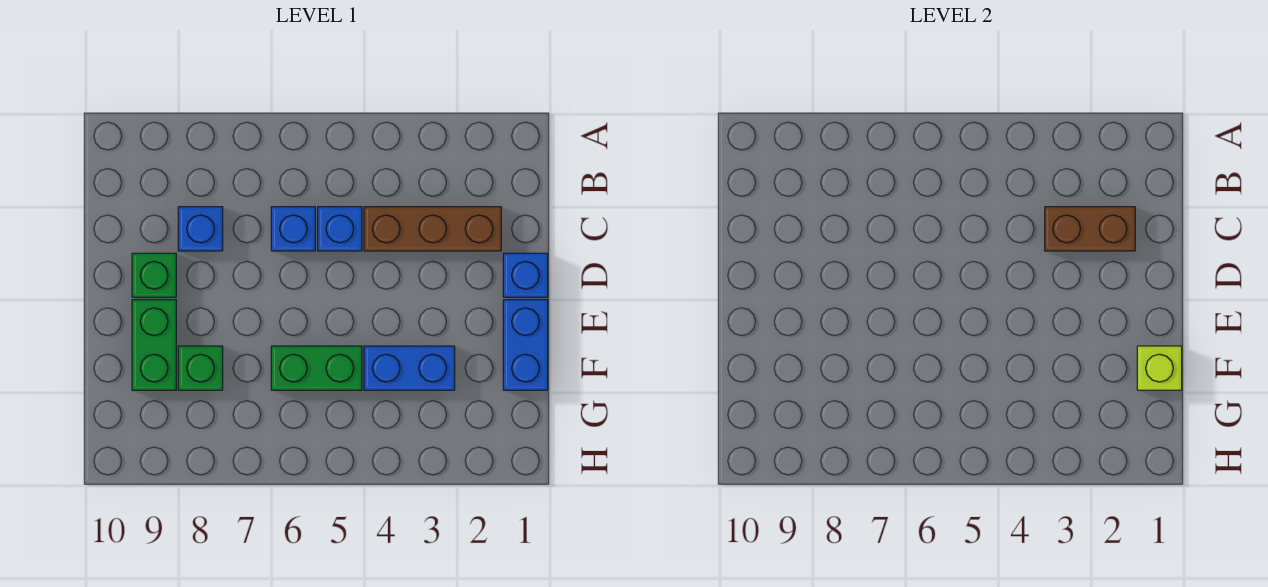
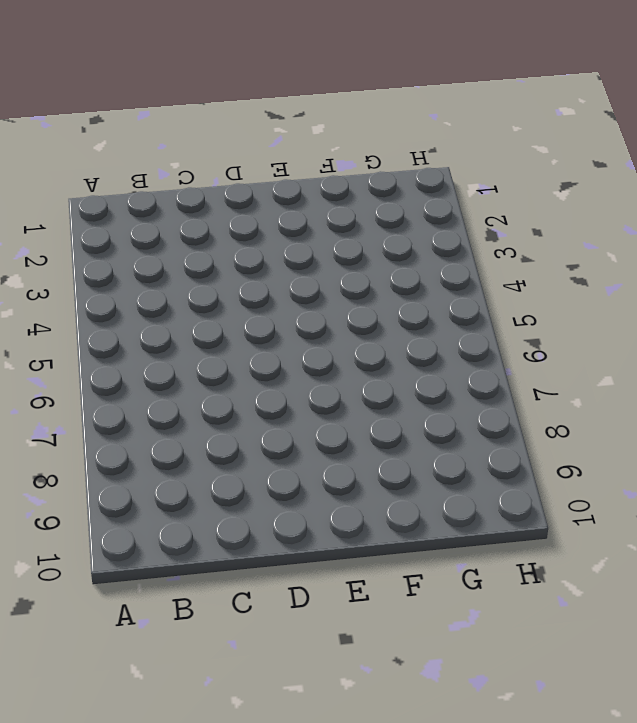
none -> brown 1x3 brick [364,207,501,251]
none -> blue 1x1 brick [318,207,362,251]
none -> blue 1x1 brick [271,207,315,251]

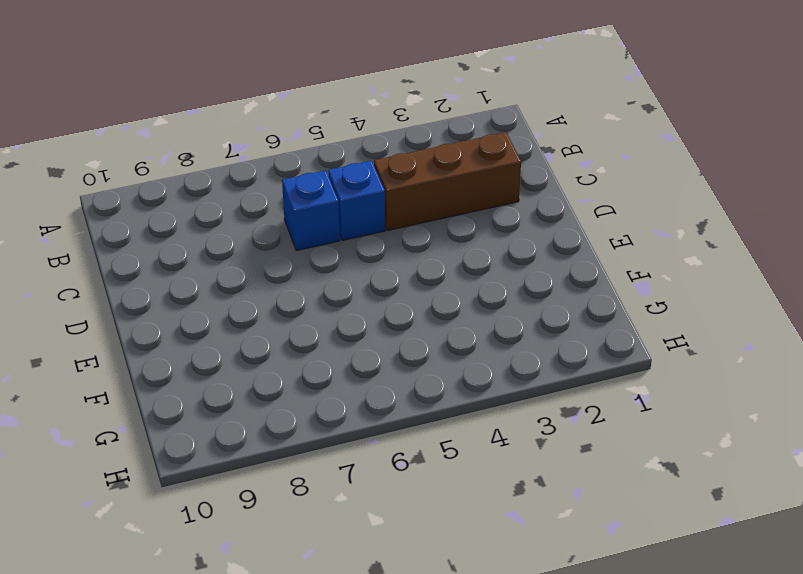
none -> blue 1x1 brick [178,207,223,251]
none -> blue 1x1 brick [503,253,548,297]
none -> green 1x1 brick [132,253,176,297]

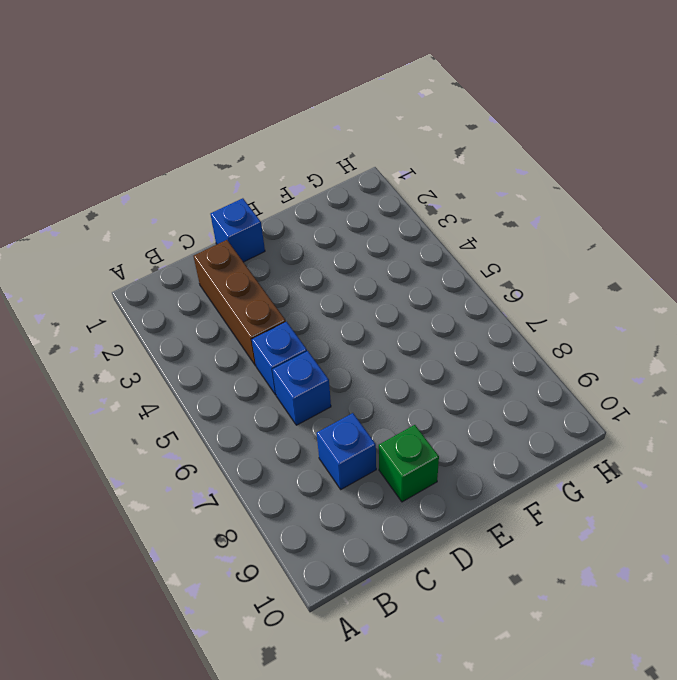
none -> blue 1x2 brick [503,300,548,390]
none -> green 1x2 brick [132,300,176,390]
none -> blue 1x2 brick [364,346,455,390]

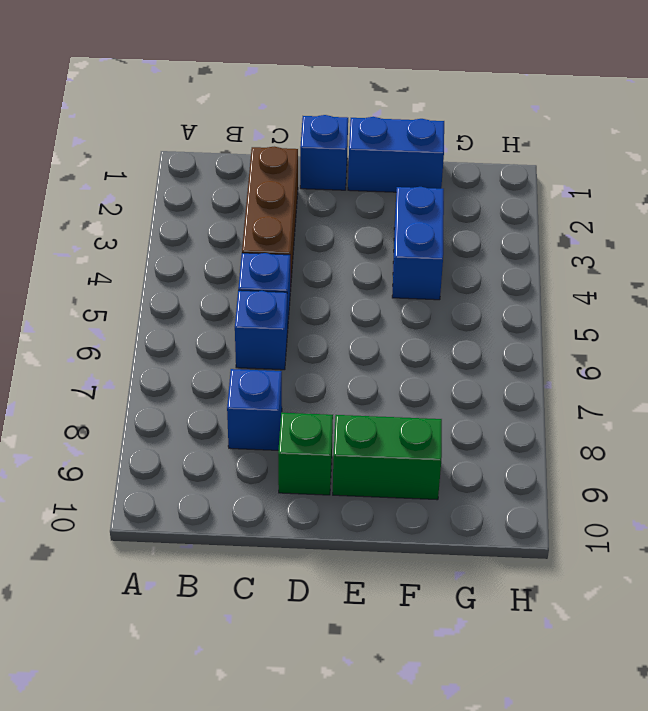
none -> green 1x2 brick [271,346,362,390]
none -> green 1x1 brick [178,346,223,390]
none -> brown 1x2 brick [1045,207,1135,251]

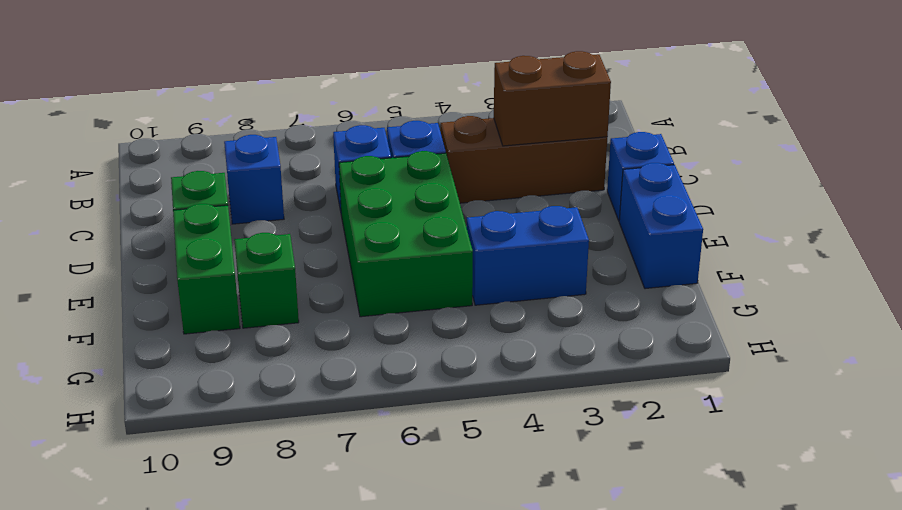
green 2x3 brick [339,151,473,317] -> green 1x2 brick [271,346,362,390]
none -> lime 1x1 brick [1137,346,1182,390]

